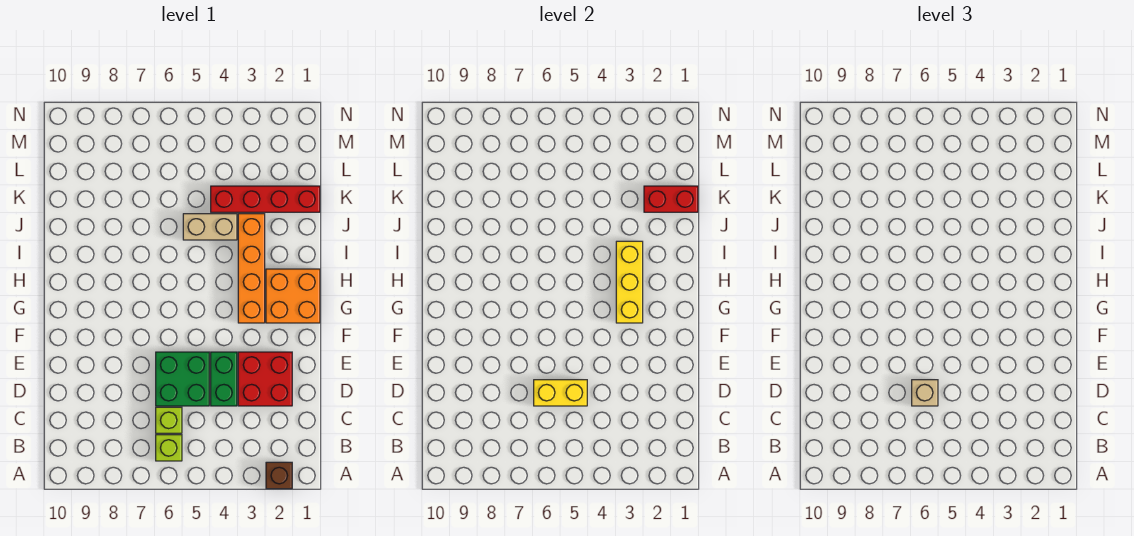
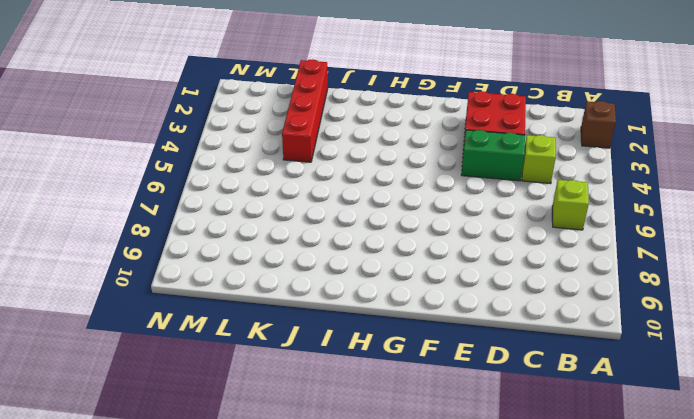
lime 1x1 brick [522,135,556,184] -> lime 1x1 brick moved to [156,407,182,433]
none -> green 2x2 brick [156,352,209,406]
none -> orange 2x2 brick [266,269,320,323]
none -> orange 1x4 brick [238,214,265,323]

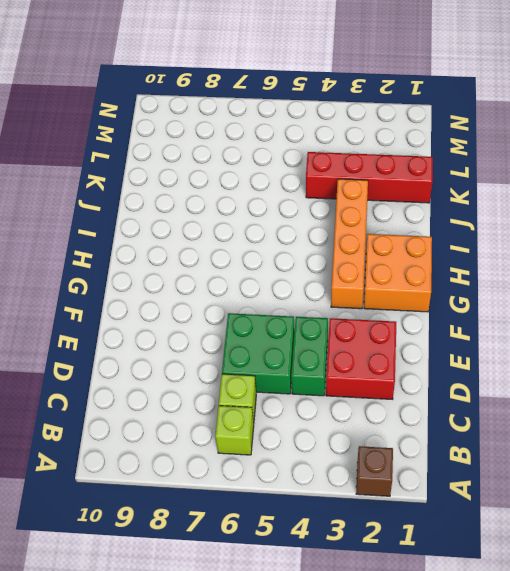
none -> tan 1x2 brick [183,214,237,240]
none -> yellow 1x2 brick [534,380,587,406]
none -> yellow 1x3 brick [616,241,643,323]

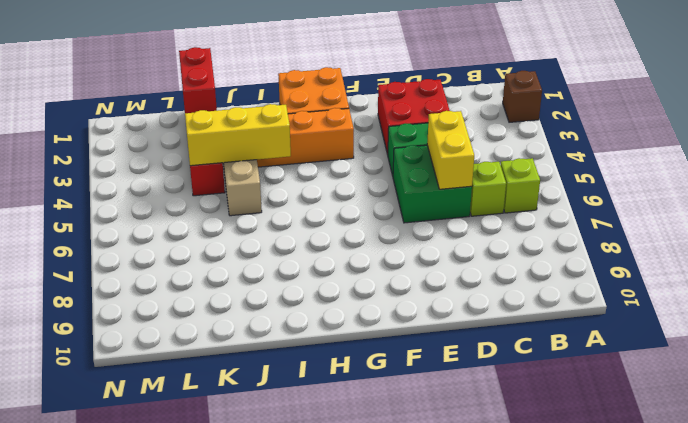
yellow 1x3 brick [185,104,291,166] -> yellow 1x3 brick moved to [616,241,643,323]
none -> tan 1x1 brick [912,380,938,406]

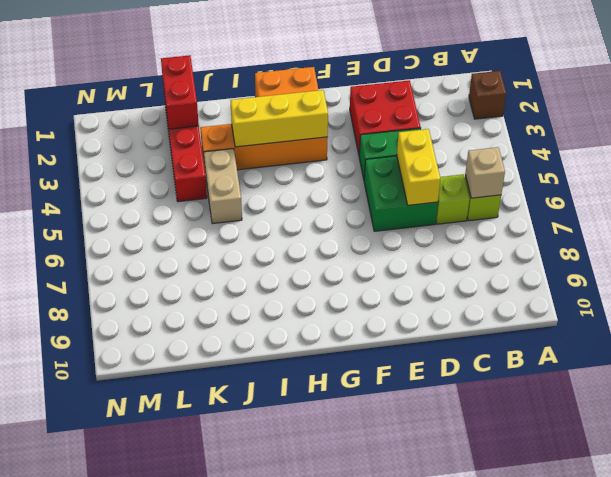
tan 1x1 brick [465,147,505,198] -> tan 1x1 brick moved to [912,380,938,406]

